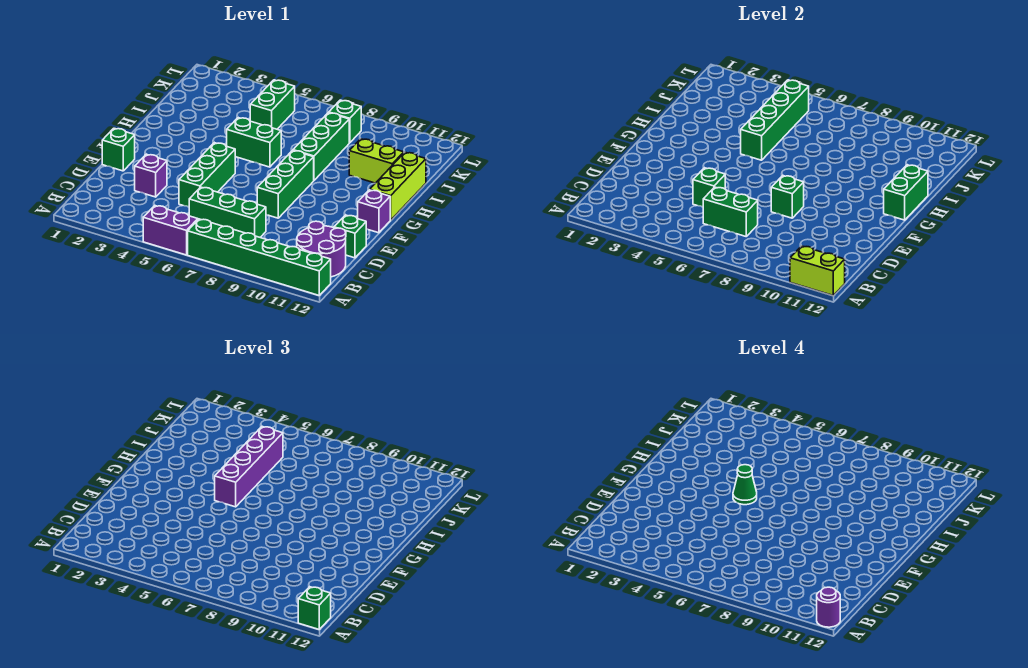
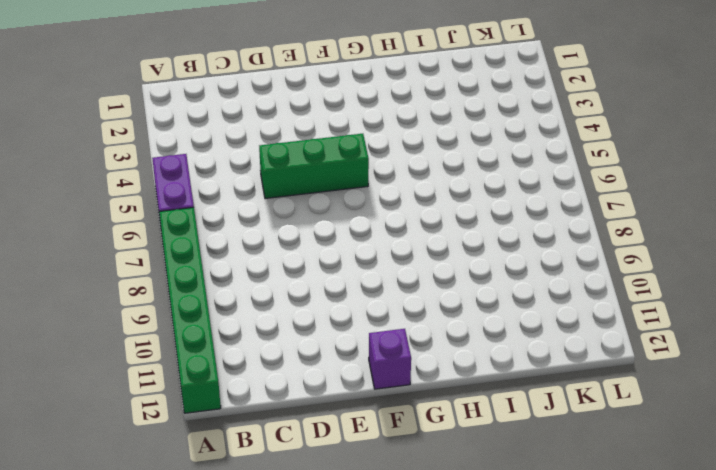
none -> purple 2x2 round brick [297,221,346,277]
none -> green 1x3 brick [189,187,266,237]
none -> purple 1x1 brick [135,154,167,197]

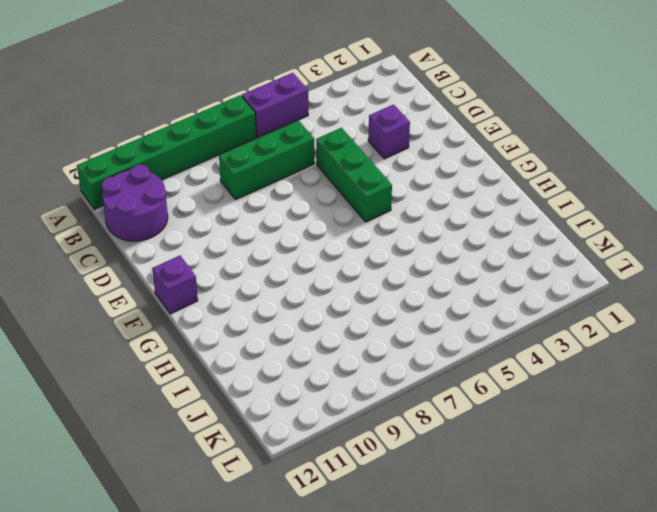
none -> green 1x1 brick [334,215,366,258]
none -> green 1x1 brick [102,128,135,171]
none -> green 1x3 brick [257,150,314,218]

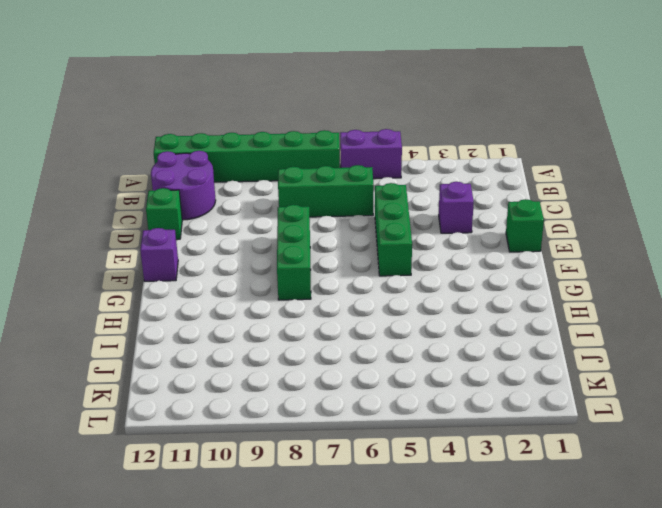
none -> lime 1x3 brick [370,152,426,220]
none -> green 1x2 brick [227,118,281,167]
none -> green 1x3 brick [293,113,349,180]

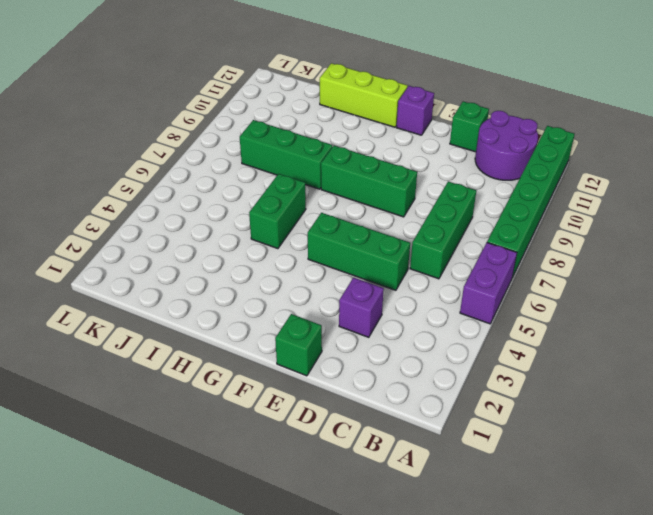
none -> lime 1x2 brick [349,139,404,183]
none -> green 1x2 brick [250,80,295,129]
none -> green 1x1 brick [329,100,361,143]

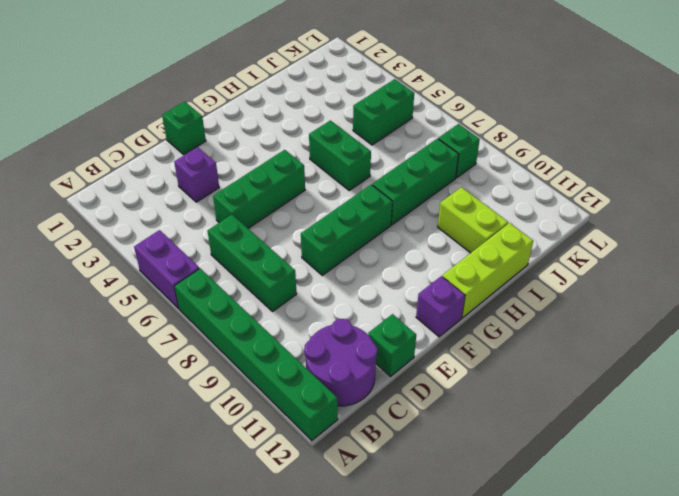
none -> lime 1x2 brick [790,246,845,296]
none -> green 1x2 brick [703,187,758,236]
none -> green 1x1 brick [693,168,725,207]

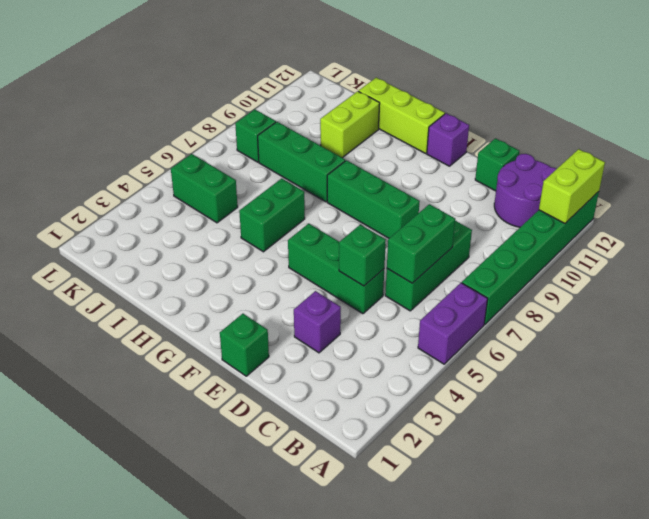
none -> green 1x1 brick [771,176,804,218]
none -> green 1x2 brick [884,165,928,220]
none -> green 1x4 brick [741,80,809,160]

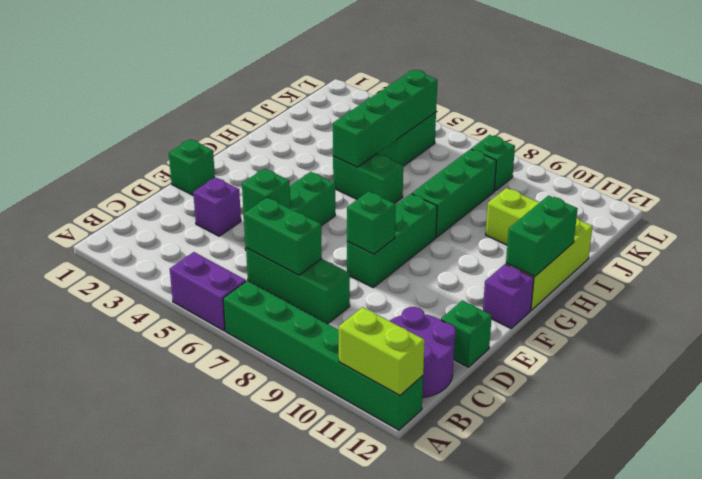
none -> green 1x1 brick [298,587,331,630]
none -> purple 1x4 brick [215,427,283,507]
none -> purple 1x1 round brick [817,587,840,627]

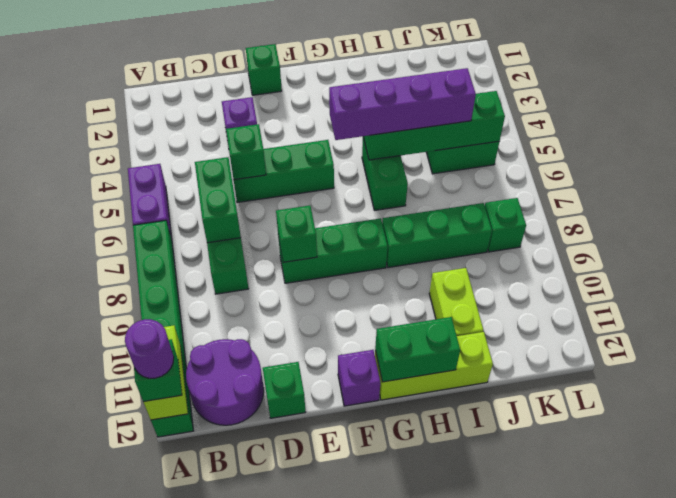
none -> green 1x1 cone [733,465,757,505]

